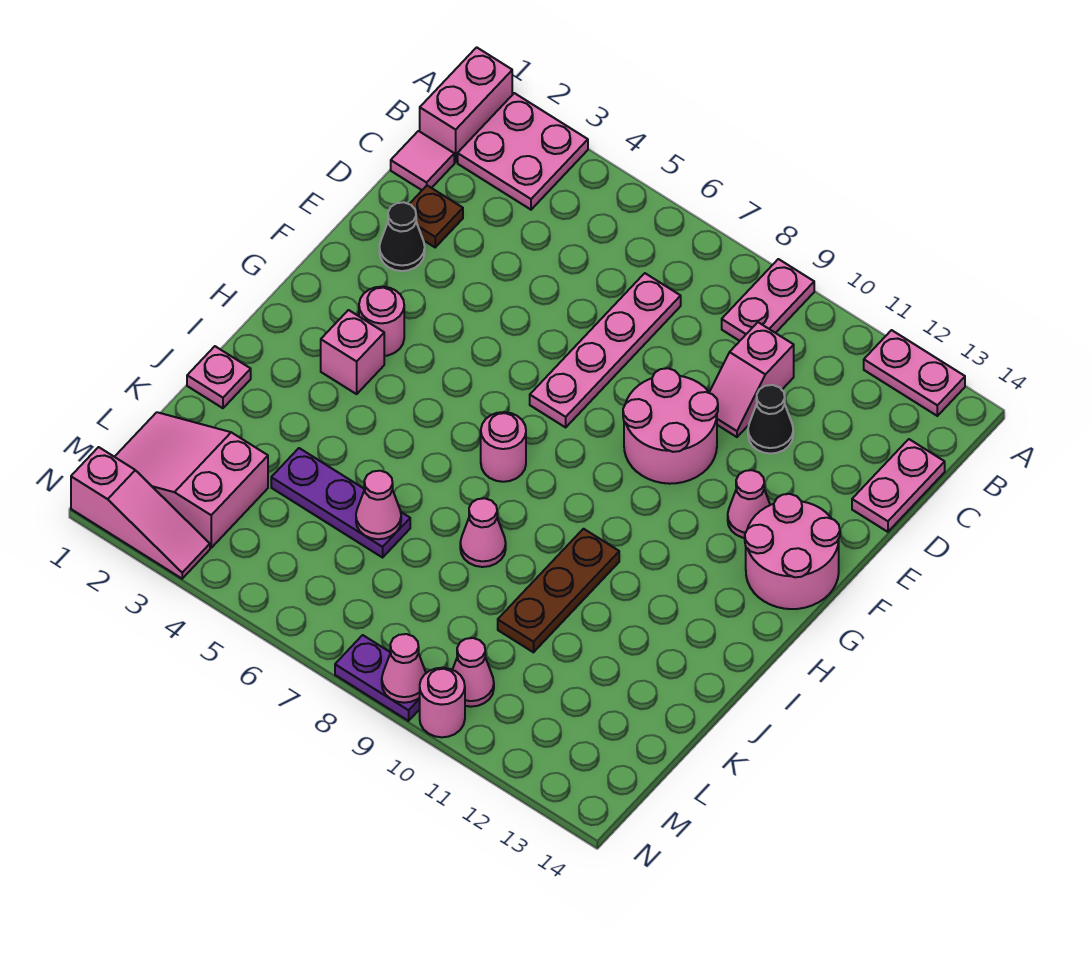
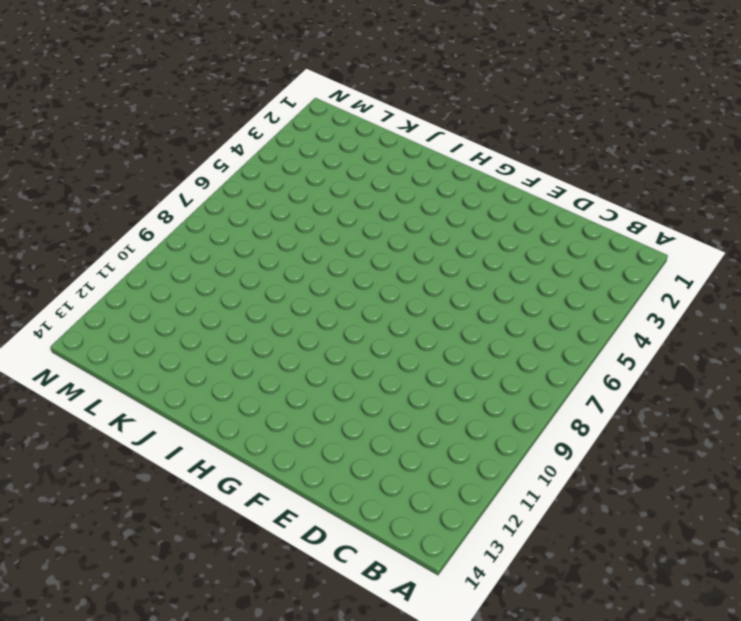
none -> pink 1x2 brick [420,47,512,162]
none -> pink 2x2 plate [458,93,588,210]
none -> pink 1x2 plate [722,259,814,341]

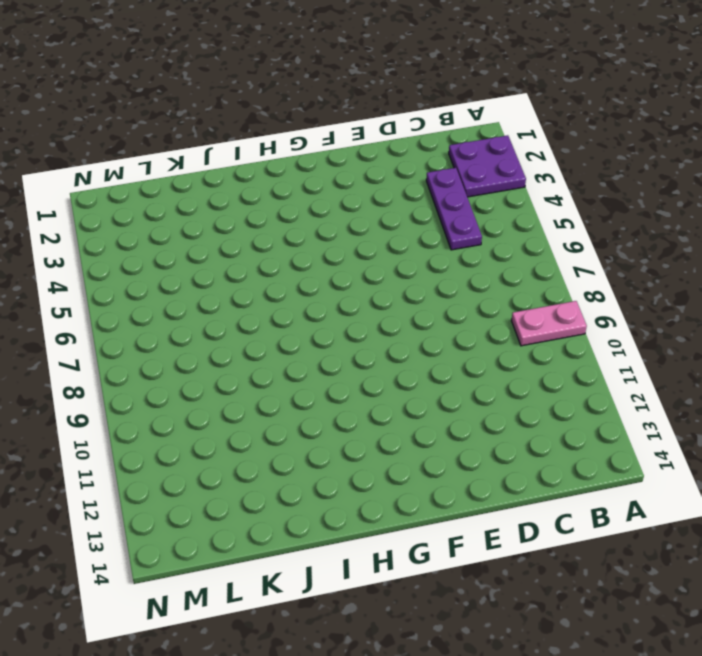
purple 2x2 plate [449,135,526,197] -> pink 2x2 plate [458,93,588,210]
purple 1x3 plate [426,168,482,250] -> purple 1x3 plate moved to [271,448,410,557]
none -> pink 1x2 brick [420,47,512,162]
none -> pink 1x2 plate [864,330,965,416]
none -> pink 1x1 tile [391,131,454,190]

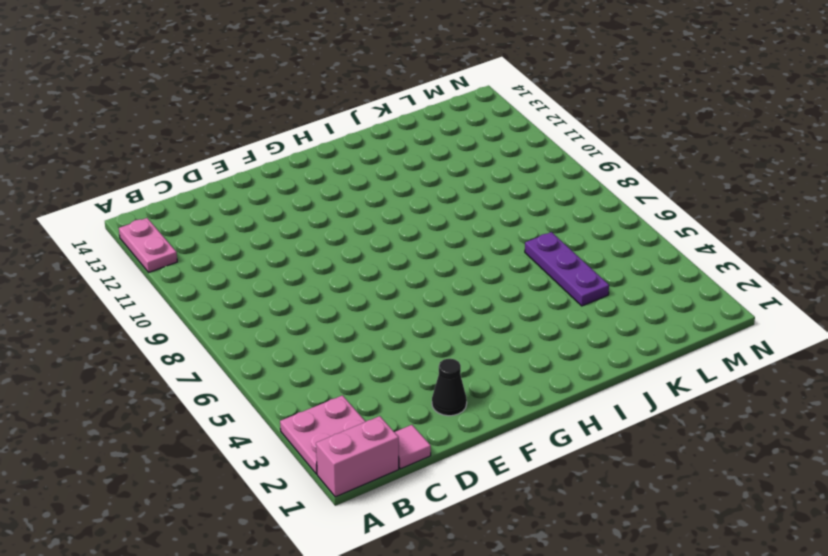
none -> pink 1x2 plate [722,259,814,341]
none -> pink 1x4 plate [530,273,681,427]
none -> pink 1x2 slope [710,322,794,437]

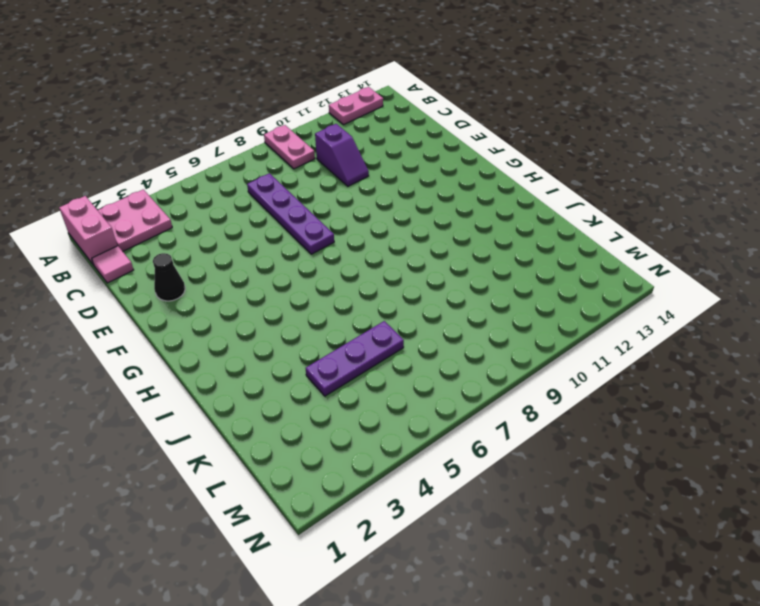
purple 1x4 plate [247,173,334,254] -> pink 1x4 plate [530,273,681,427]
purple 1x2 slope [315,124,369,186] -> pink 1x2 slope [710,322,794,437]
none -> pink 1x2 plate [852,439,945,532]
none -> brown 1x1 plate [410,186,463,247]
none -> black 1x1 cone [748,385,793,454]

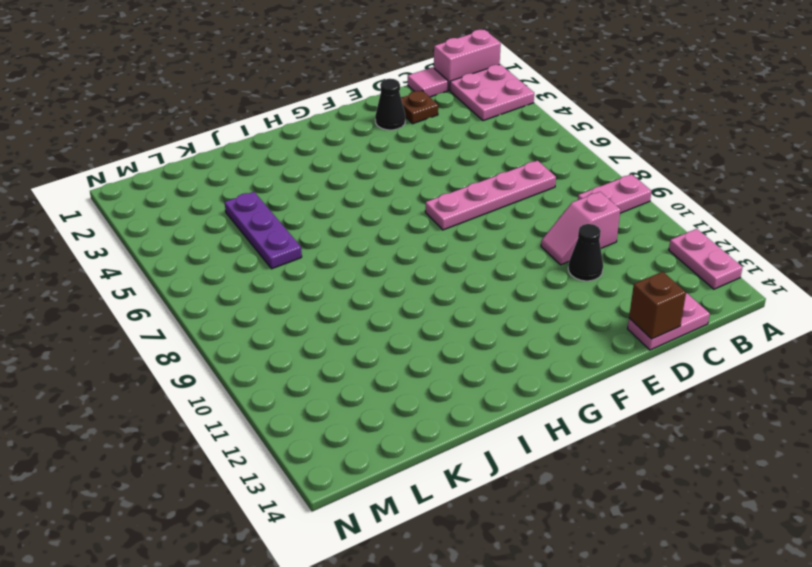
brown 1x1 brick [629,272,686,339] -> none
none -> pink 2x2 round brick [623,368,718,484]
none -> pink 1x1 cone [728,470,770,538]
none -> pink 2x2 round brick [745,494,840,609]

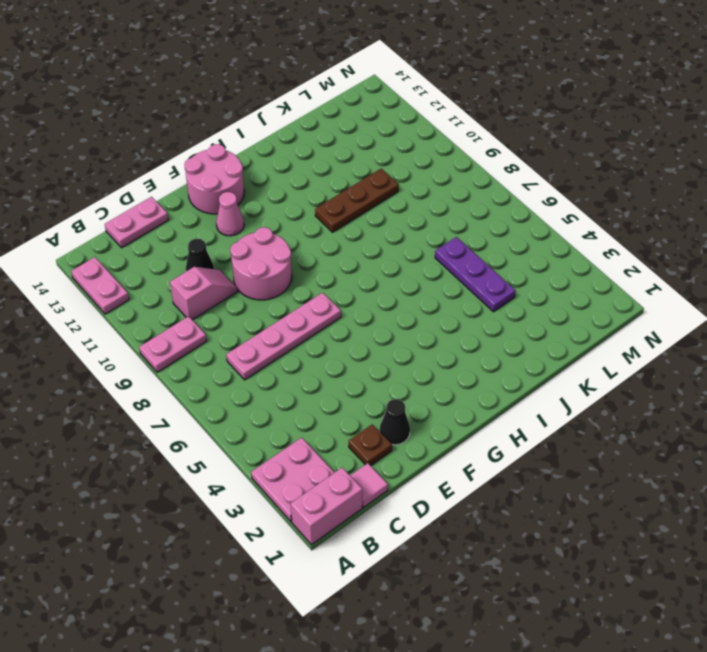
none -> pink 1x1 round brick [359,287,404,356]
none -> pink 1x1 brick [321,310,384,394]
none -> pink 1x1 round brick [481,412,526,482]

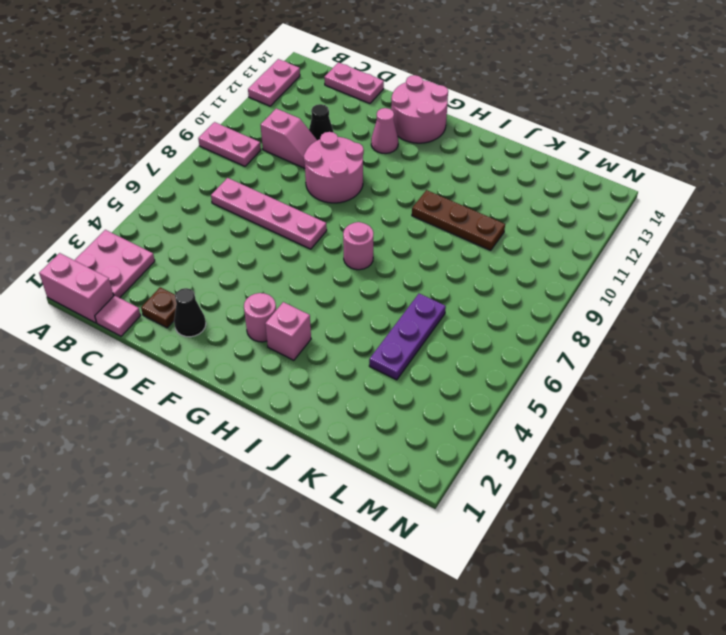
none -> pink 1x1 plate [187,346,251,408]
none -> pink 1x1 cone [460,498,506,567]
none -> pink 2x3 slope [115,412,268,548]

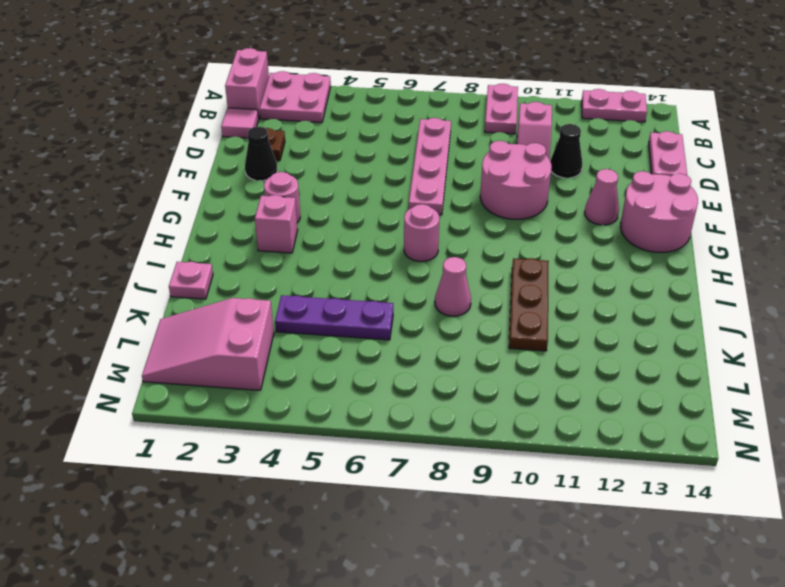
none -> pink 1x1 cone [453,638,494,707]
none -> pink 1x3 slope [71,447,210,579]
none -> purple 1x2 plate [335,635,420,721]

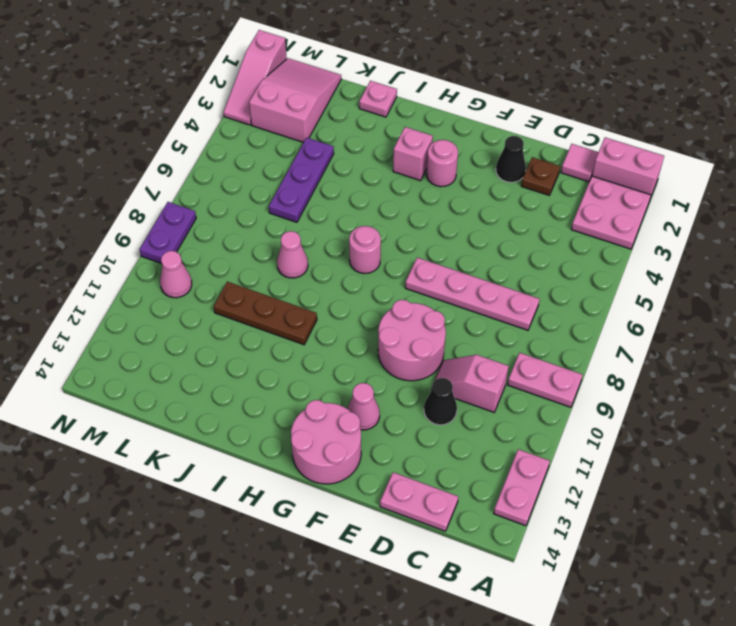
none -> pink 1x1 round brick [420,668,465,737]
none -> pink 1x1 cone [356,471,401,539]
none -> pink 1x1 cone [382,634,426,703]

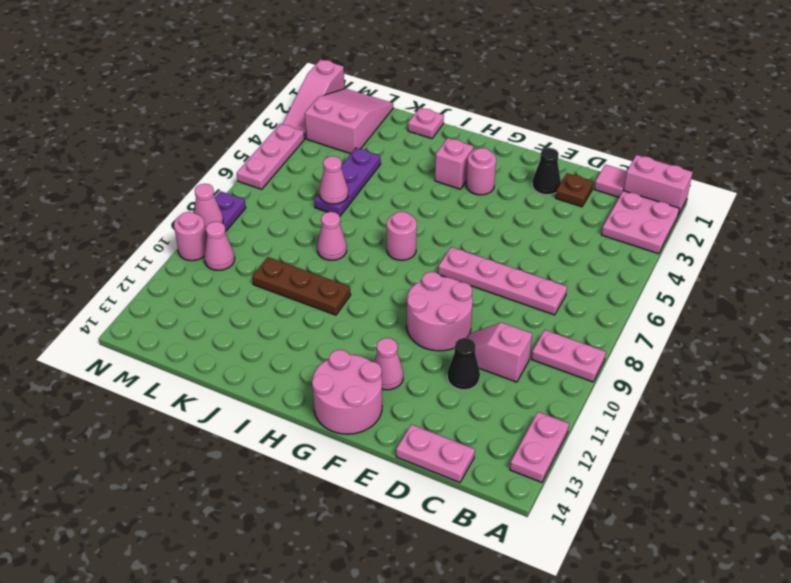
pink 1x3 plate [237,124,304,189] -> none

